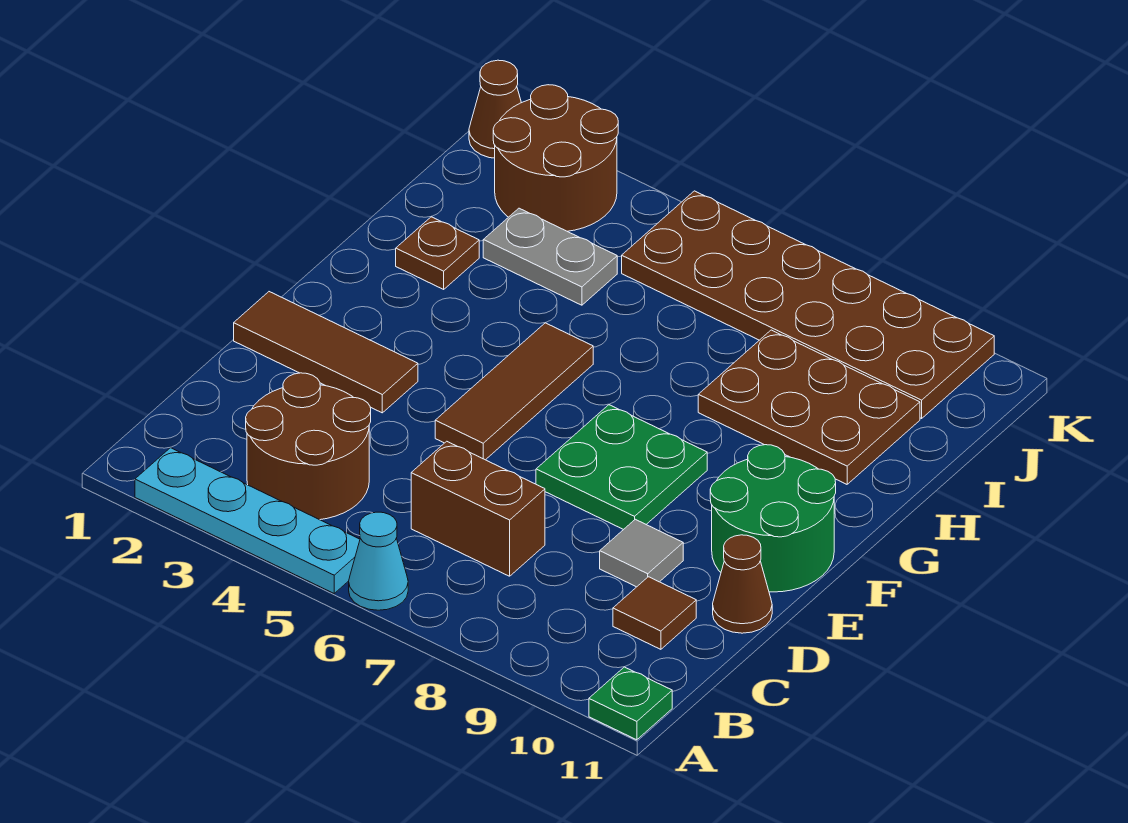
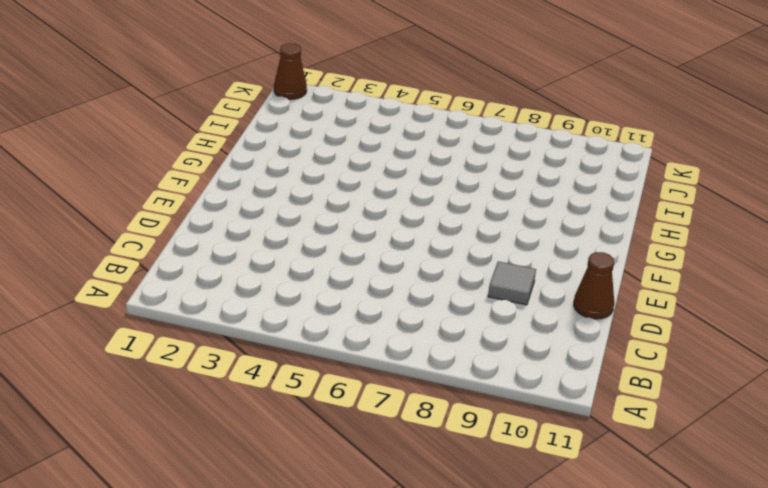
none -> cyan 1x4 plate [135,448,360,593]
none -> cyan 1x1 cone [349,512,408,610]
none -> green 1x1 plate [589,667,672,740]

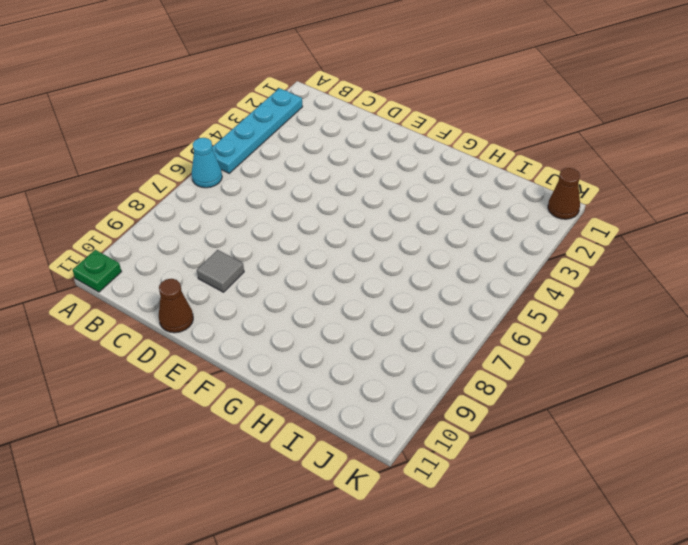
none -> brown 2x2 round brick [246,373,371,520]
none -> brown 1x2 brick [411,441,545,576]
none -> brown 1x1 tile [613,577,696,649]

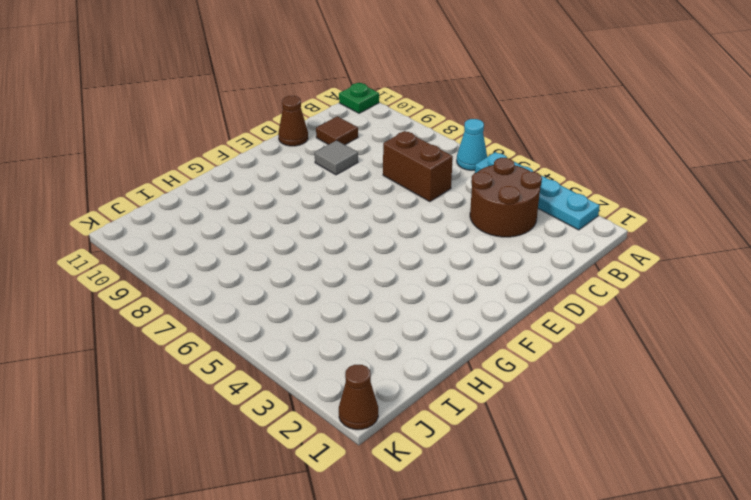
none -> brown 1x3 tile [234,292,418,413]
none -> brown 1x3 tile [435,323,593,460]
none -> green 2x2 plate [536,405,707,530]

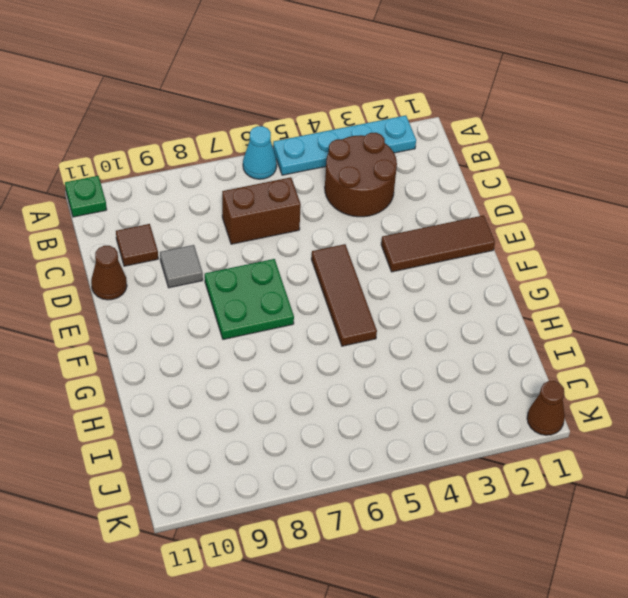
none -> green 2x2 round brick [710,445,836,592]
none -> brown 1x1 plate [396,217,479,289]
none -> brown 2x3 plate [698,330,920,484]

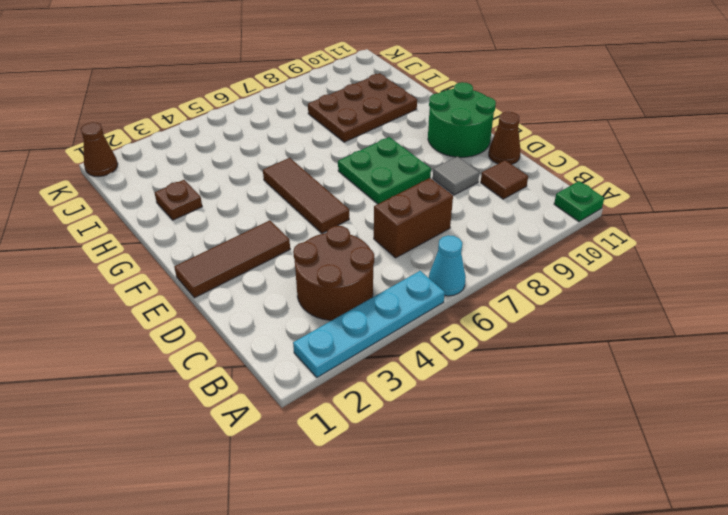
none -> grey 1x2 plate [483,208,617,305]
none -> brown 2x2 round brick [493,85,618,231]
none -> brown 2x6 plate [622,191,994,418]

